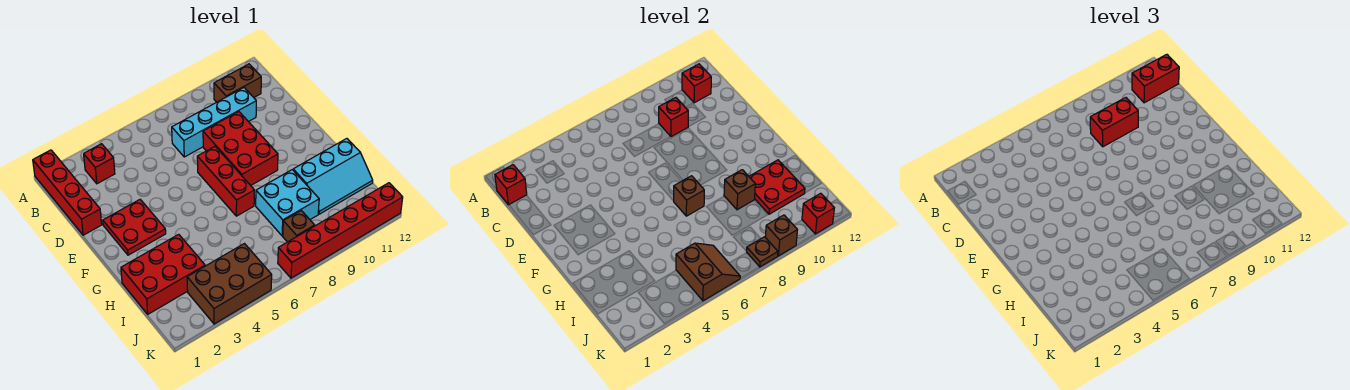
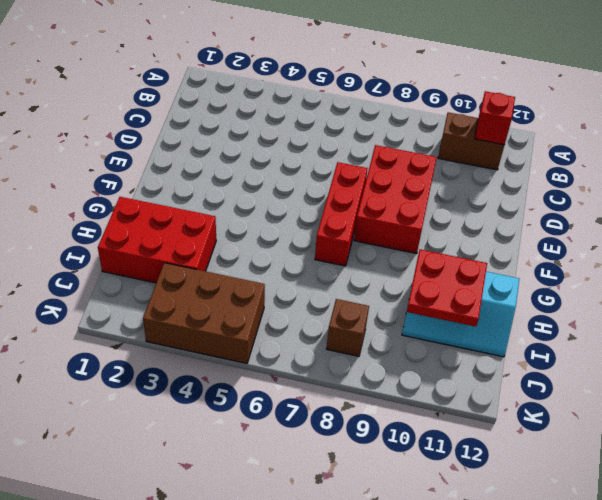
none -> red 1x4 brick [33,150,102,235]
none -> red 1x1 brick [84,144,115,184]
none -> cyan 1x4 brick [172,88,256,157]

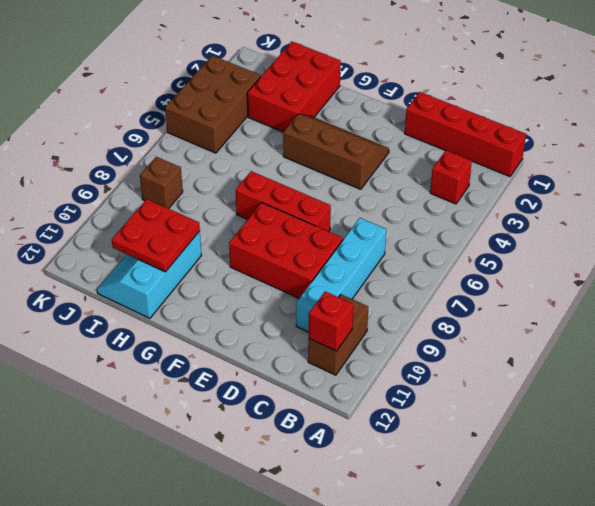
brown 2x3 slope [283,114,389,189] -> red 2x2 plate [103,200,166,255]
none -> cyan 2x2 brick [256,170,319,236]
none -> red 1x6 brick [278,183,403,278]
none -> red 1x1 brick [495,165,527,205]

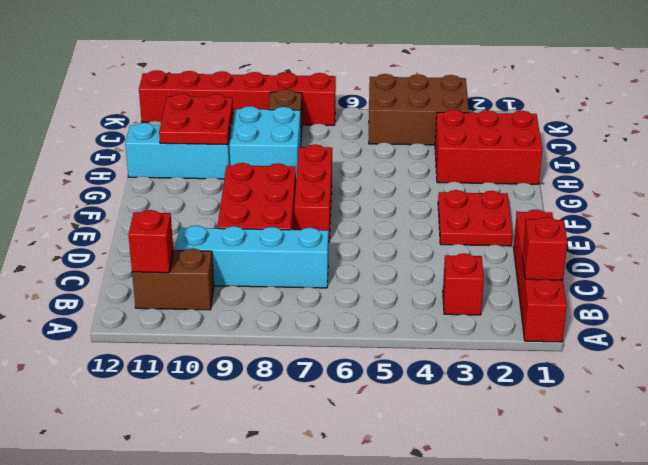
none -> red 1x1 brick [659,98,688,137]
none -> brown 1x1 brick [674,176,704,216]
none -> brown 1x1 brick [724,170,755,210]

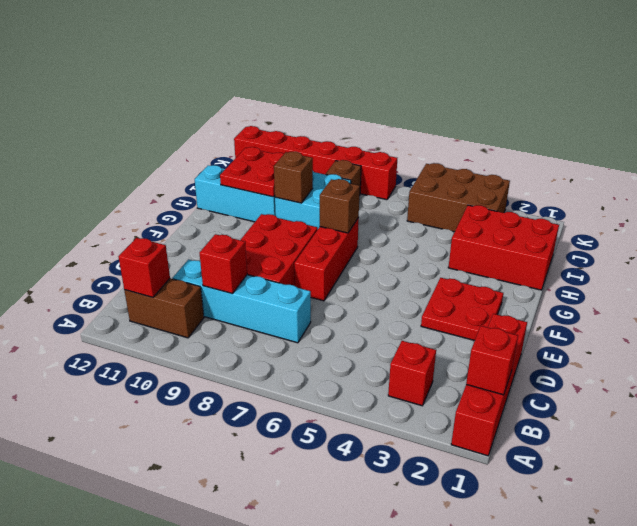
none -> brown 2x2 slope [676,243,740,301]
none -> brown 1x1 plate [747,237,778,267]
none -> brown 1x1 brick [765,215,797,256]

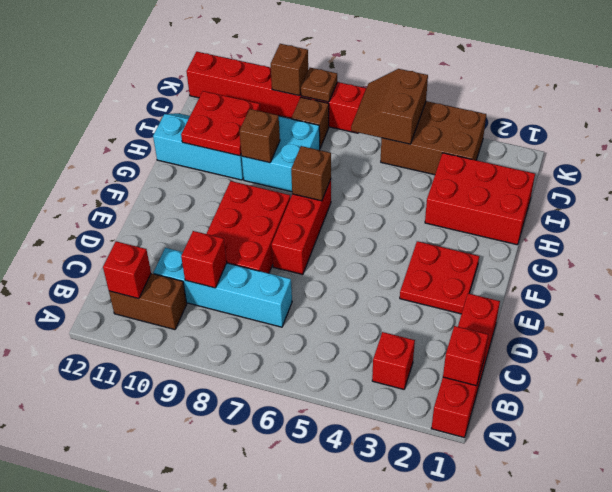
none -> red 1x1 brick [802,193,834,234]
none -> red 1x2 brick [1132,54,1179,103]
none -> red 1x2 brick [1090,98,1138,147]

